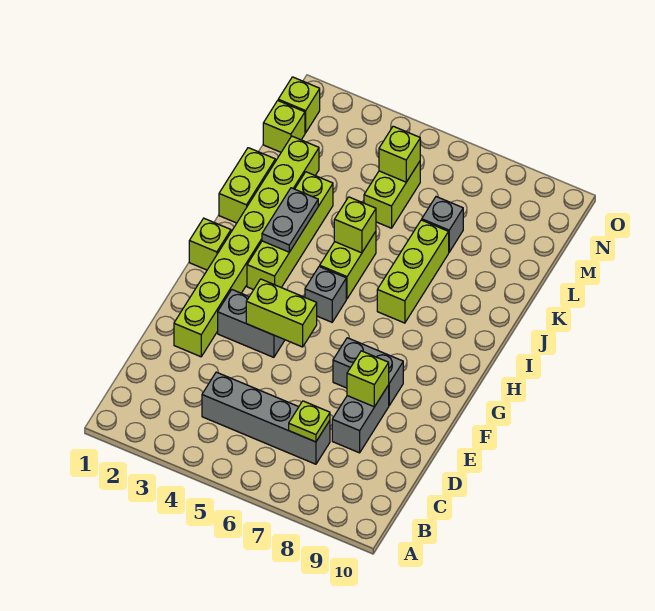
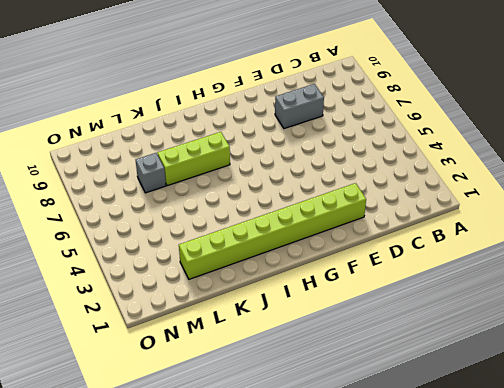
none -> grey 1x4 brick [202,372,330,464]
none -> grey 1x2 brick [218,290,285,357]
none -> grey 1x2 brick [333,338,403,405]

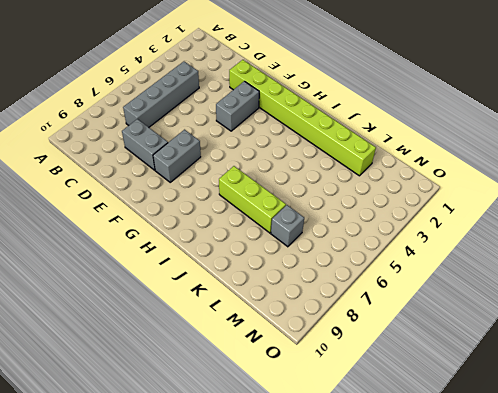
none -> lime 1x1 brick [189,218,231,270]
none -> lime 1x4 brick [247,172,333,290]
none -> grey 1x1 brick [305,266,346,322]

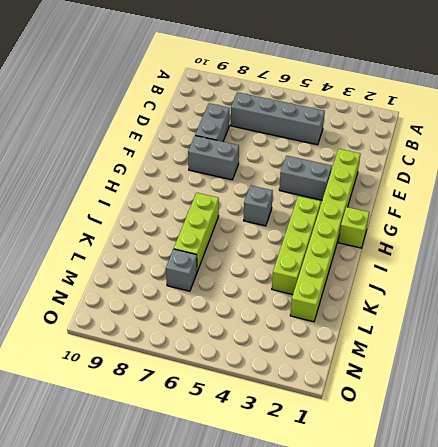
none -> lime 1x2 brick [320,231,376,299]
none -> lime 1x2 brick [219,148,275,223]
none -> lime 1x2 brick [364,161,420,228]

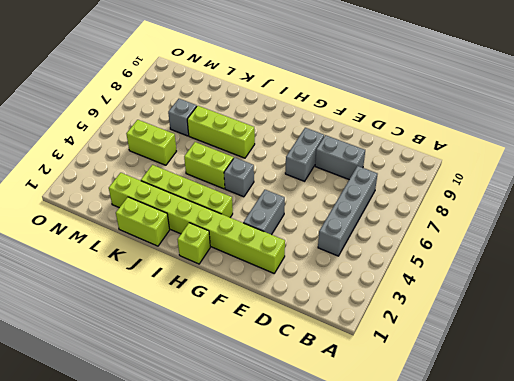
none -> lime 1x1 brick [263,101,305,152]
none -> lime 1x1 brick [278,77,320,133]
none -> lime 1x1 plate [289,401,330,442]

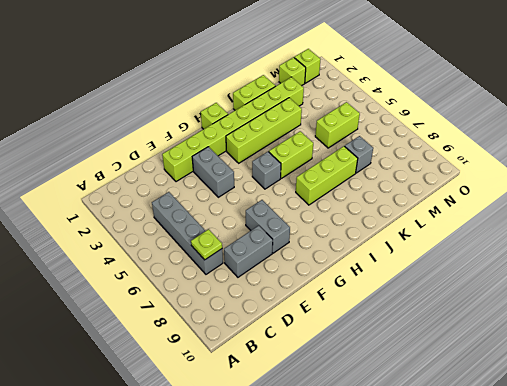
none -> lime 1x1 brick [347,351,389,407]
none -> lime 1x2 brick [246,279,317,347]
none -> grey 1x2 plate [262,188,318,252]

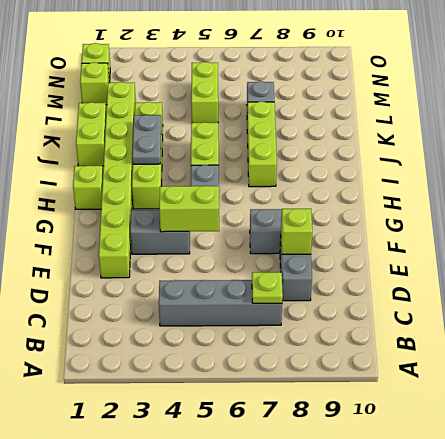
none -> lime 1x1 brick [334,197,376,253]
none -> lime 1x1 brick [379,126,420,182]

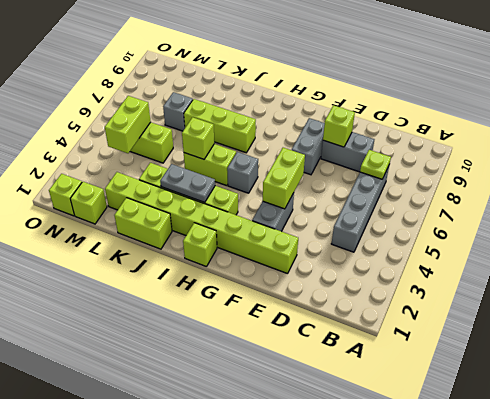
lime 1x2 brick [104,96,151,153] -> lime 1x1 brick [379,126,420,182]

